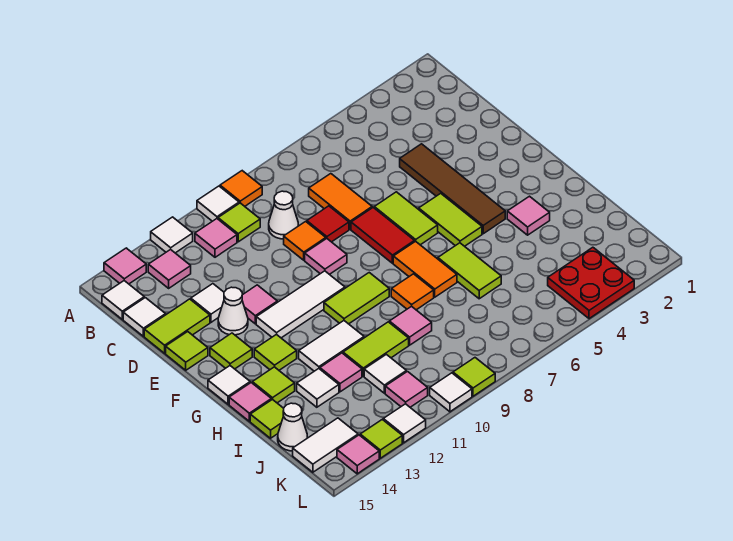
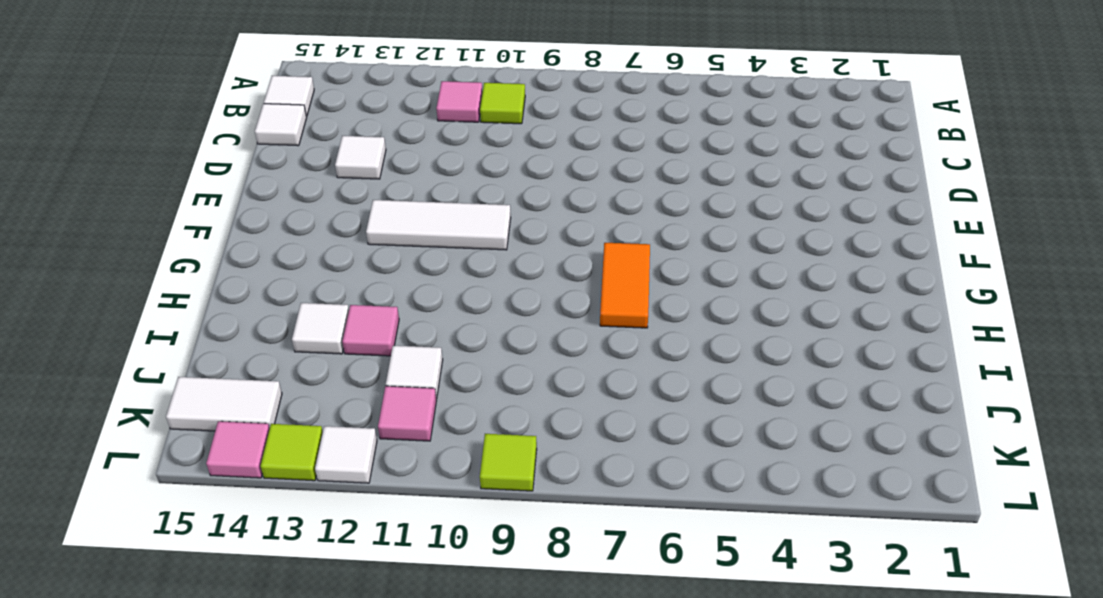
none -> orange 1x1 tile [220,171,262,206]
none -> white 1x1 tile [197,186,239,221]
none -> white 1x1 tile [151,217,193,253]
none -> pink 1x1 tile [104,248,146,284]

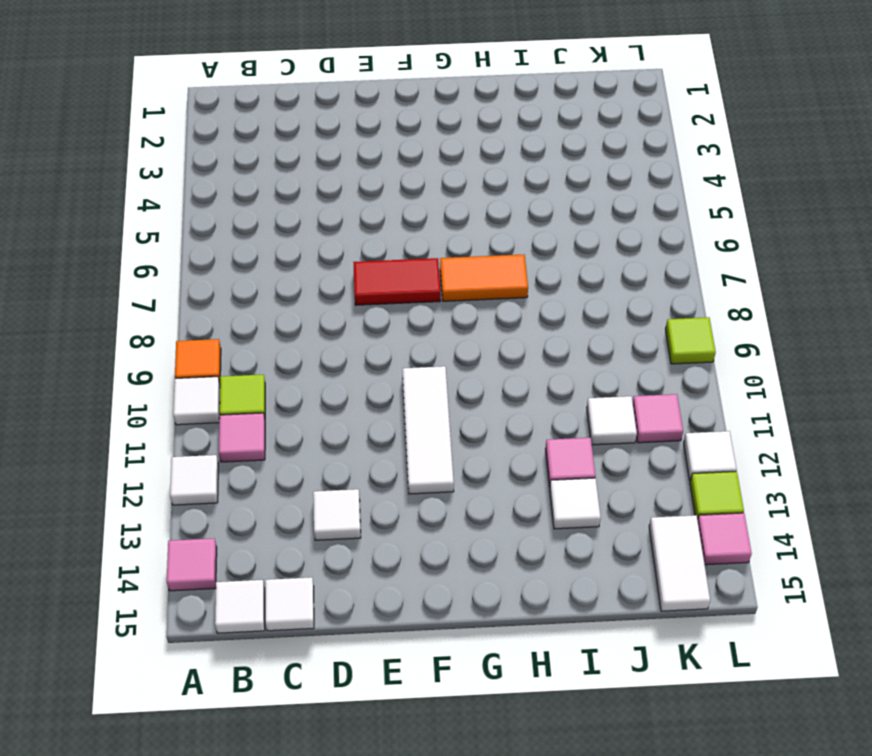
none -> pink 1x1 tile [148,249,191,288]
none -> orange 1x2 tile [309,174,372,229]
none -> white 1x1 cone [269,191,298,239]
none -> brown 1x4 tile [400,144,505,234]

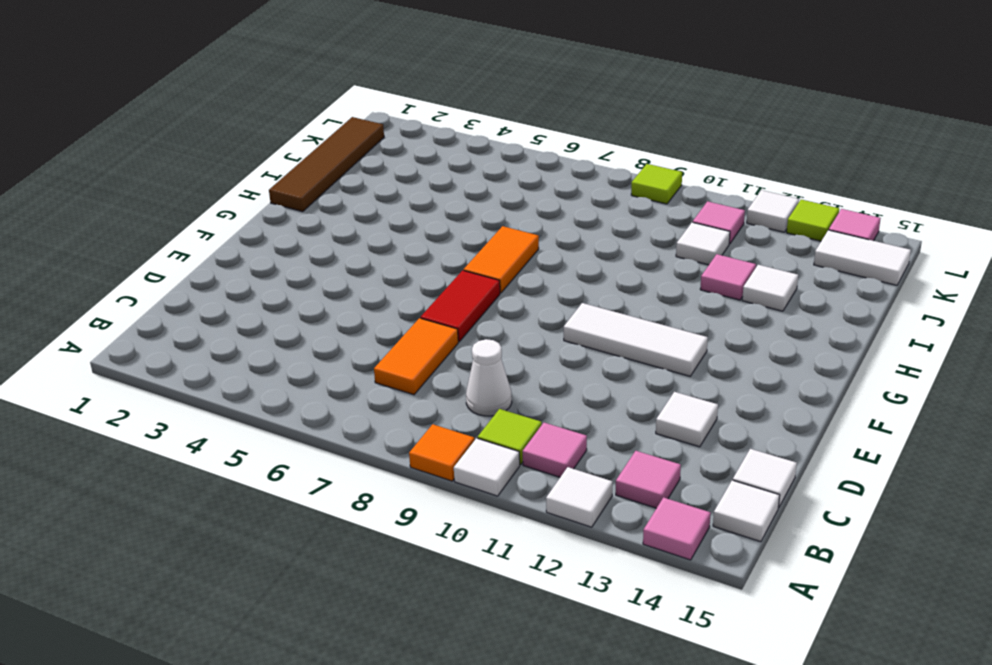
brown 1x4 tile [269,117,384,212] -> brown 1x4 tile moved to [400,144,505,234]
none -> red 1x1 tile [307,206,349,242]
none -> orange 1x1 tile [284,221,326,260]
none -> lime 1x2 tile [144,299,210,353]
none -> lime 1x2 tile [374,192,438,245]

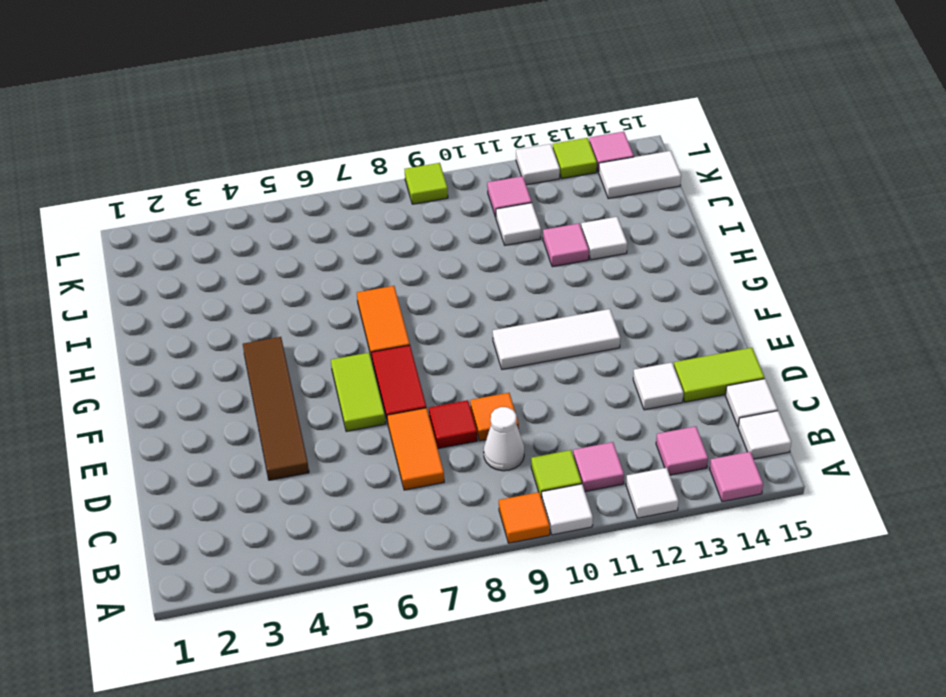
none -> pink 1x1 tile [305,239,347,274]
none -> pink 1x1 tile [242,285,277,324]
none -> white 1x1 cone [218,287,248,335]
none -> lime 1x1 tile [166,332,208,370]

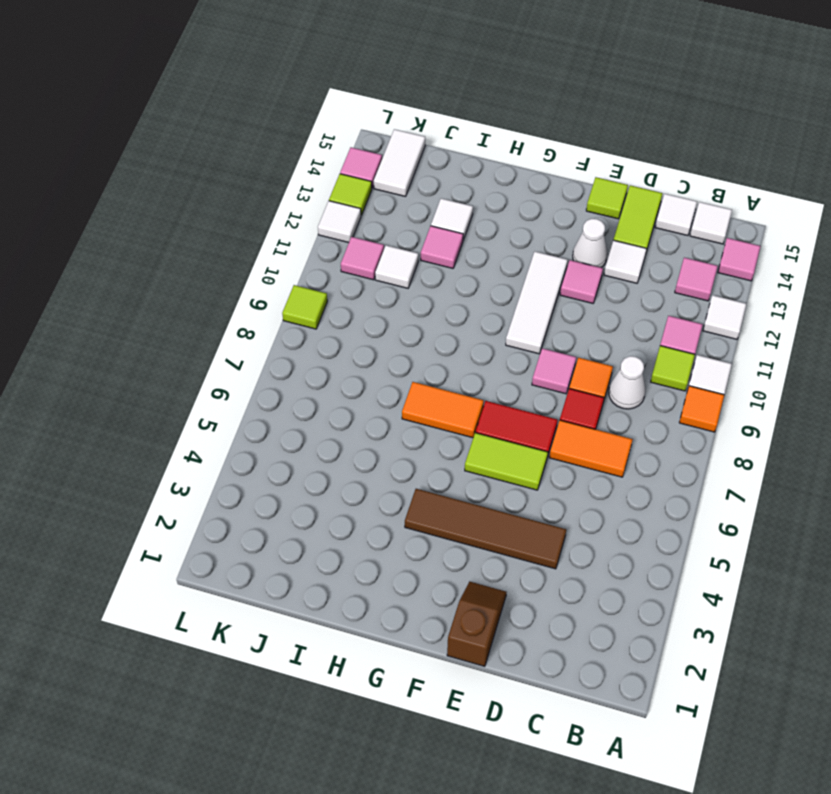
brown 1x2 slope [447,582,507,666] -> none
none -> lime 1x2 tile [419,193,482,246]
none -> lime 1x1 tile [210,333,252,369]
none -> lime 1x2 tile [324,273,389,324]
none -> lime 1x1 tile [254,334,297,370]

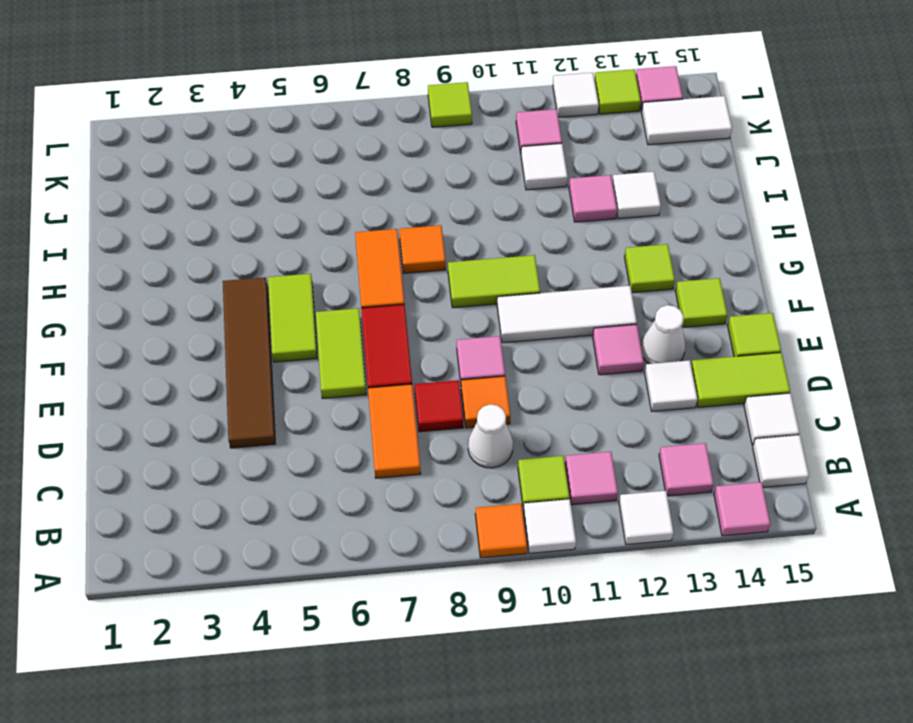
none -> white 1x1 tile [208,366,250,404]
none -> pink 1x1 tile [507,196,550,235]
none -> lime 1x2 tile [438,243,501,299]
none -> white 1x2 tile [299,321,364,371]

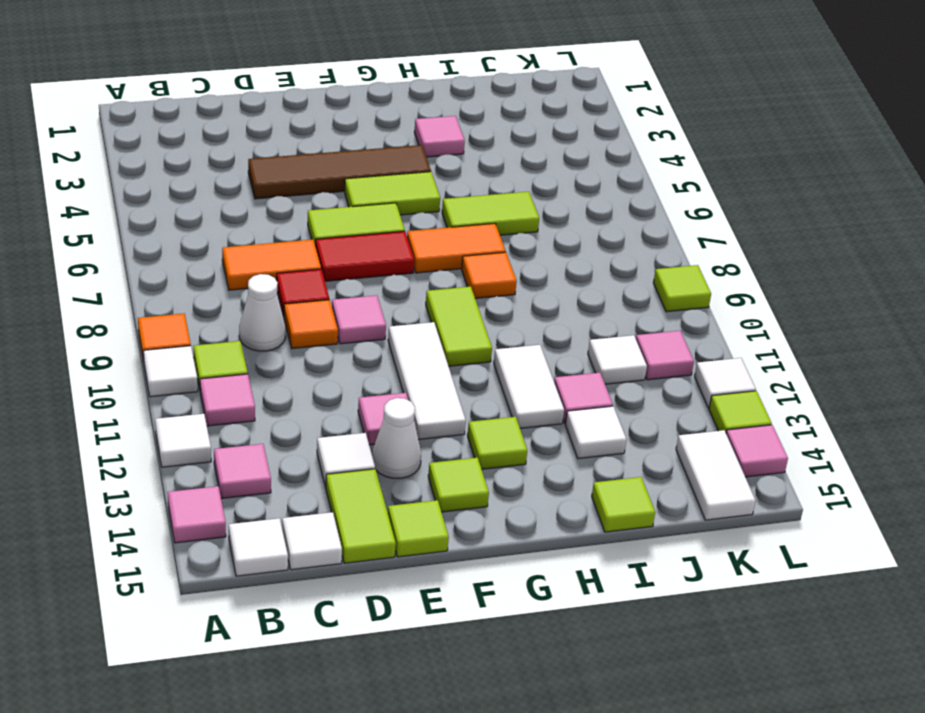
none -> white 1x1 tile [208,366,250,404]
none -> lime 1x1 tile [252,367,295,403]
none -> pink 1x1 tile [229,383,271,421]
none -> pink 1x1 tile [389,306,432,345]

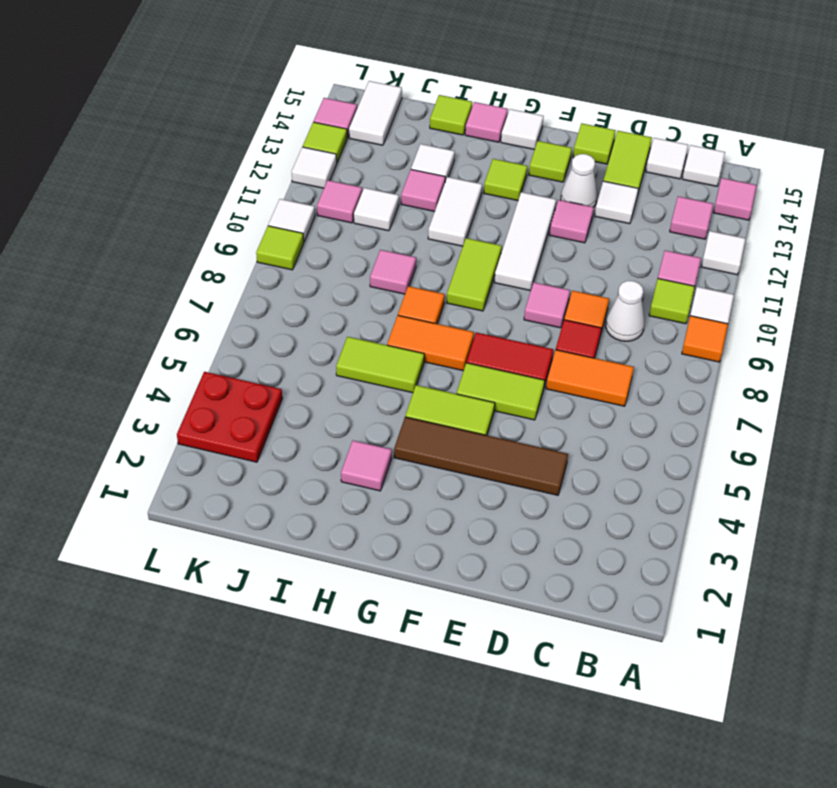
none -> lime 1x1 tile [252,367,295,403]
none -> lime 1x2 tile [343,322,409,376]
none -> white 1x1 cone [278,403,307,451]

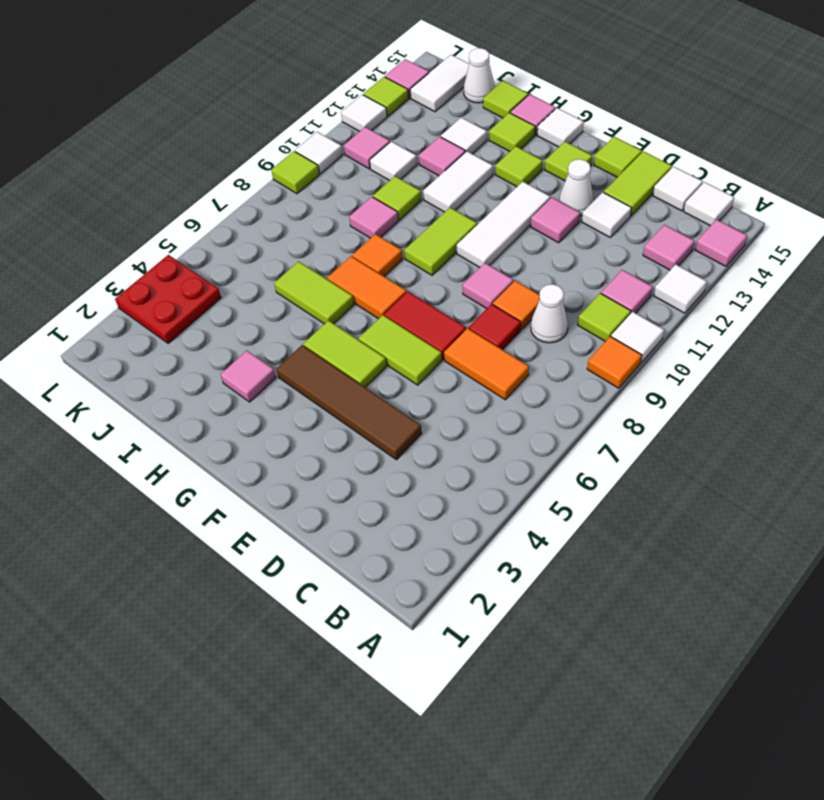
lime 1x1 tile [373,176,421,220] -> lime 1x2 tile [343,322,409,376]

